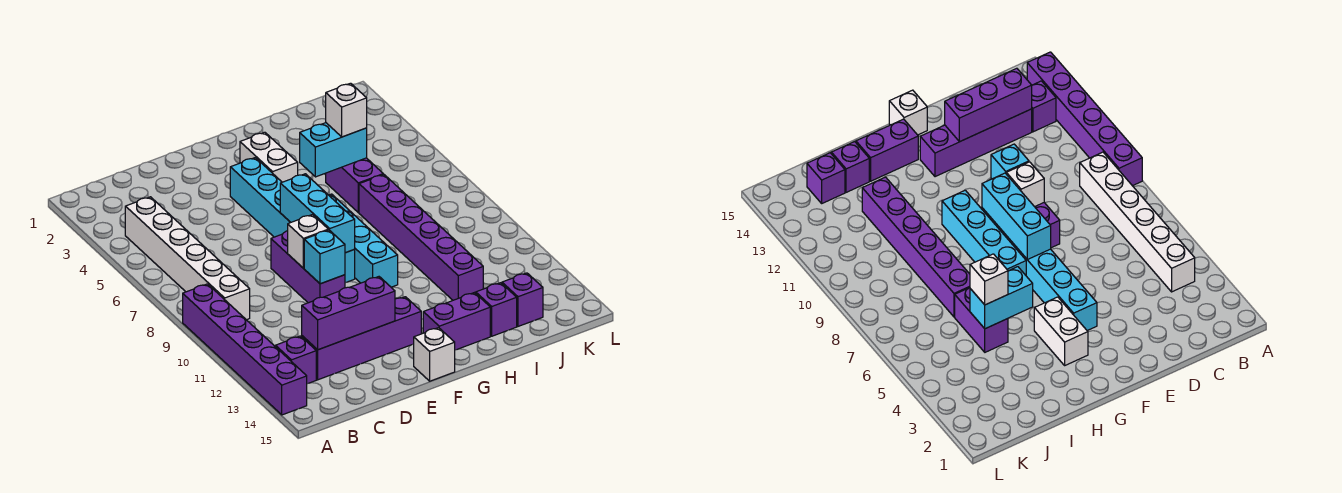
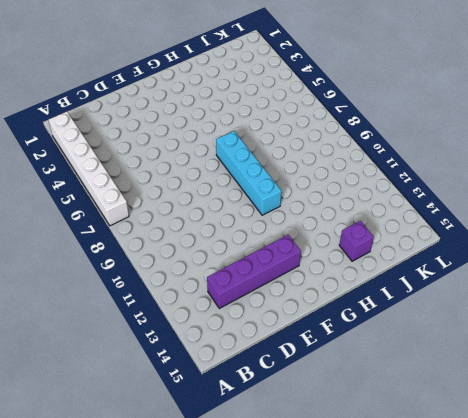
white 1x6 brick [48,112,129,226] -> white 1x6 brick moved to [125,197,250,320]
none -> purple 1x6 brick [183,284,307,415]
none -> purple 1x1 brick [276,336,316,384]
none -> purple 1x3 brick [271,231,345,303]

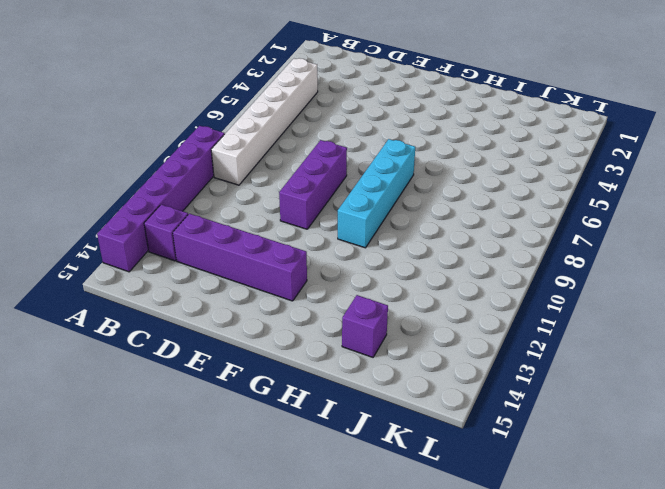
none -> cyan 1x6 brick [230,158,355,283]
none -> white 1x1 brick [414,328,455,381]
none -> white 1x2 brick [240,132,298,182]

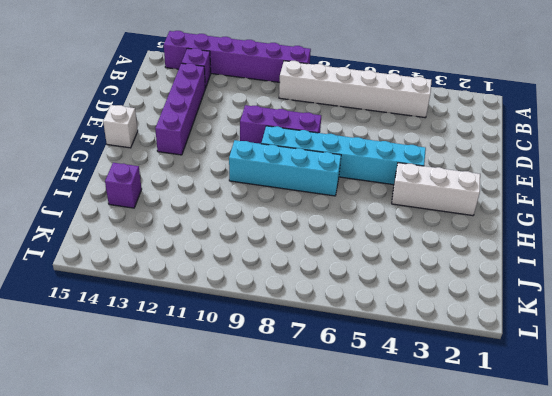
white 1x3 brick [392,163,480,216] -> white 1x2 brick [240,132,298,182]
none -> purple 1x2 brick [423,293,490,350]
none -> purple 1x2 brick [326,158,383,213]
none -> purple 1x6 brick [359,174,483,300]

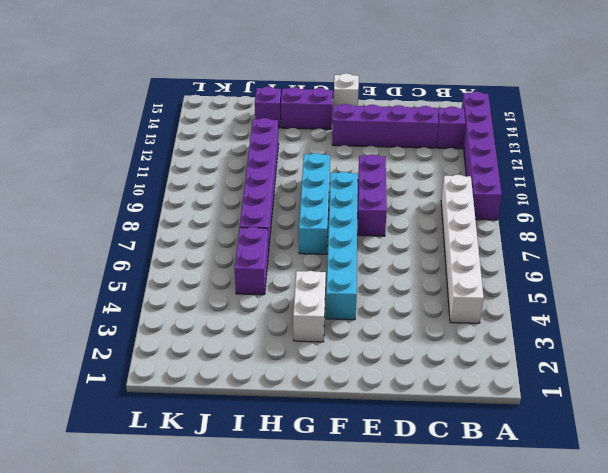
none -> purple 1x1 brick [502,273,543,326]
none -> purple 1x3 brick [302,277,395,350]
none -> white 1x1 brick [288,215,328,268]

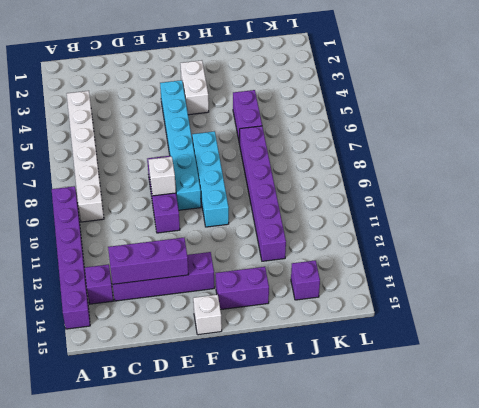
none -> purple 1x1 brick [476,283,517,336]
none -> cyan 1x1 brick [304,230,345,284]
none -> cyan 1x3 brick [280,174,355,253]

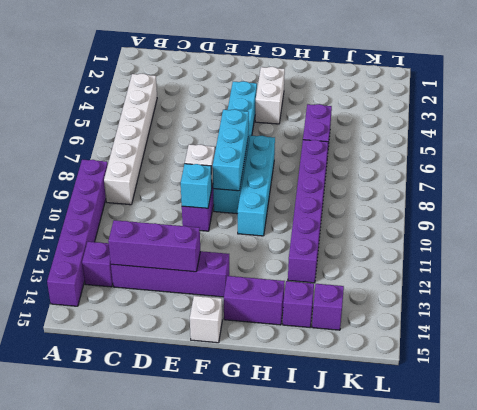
none -> cyan 1x2 brick [300,123,367,177]
none -> white 1x1 brick [326,83,367,137]

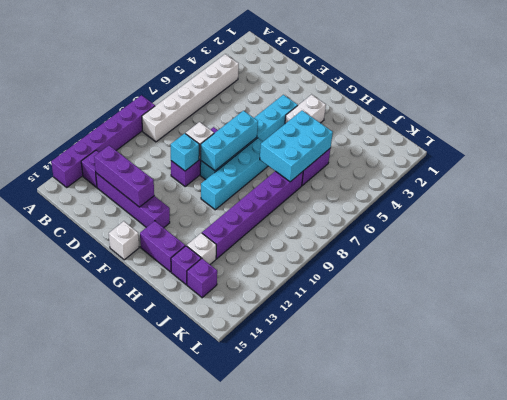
cyan 2x3 brick [260,111,333,182] -> cyan 1x2 brick [300,123,367,177]
white 1x1 brick [187,233,216,264] -> white 1x1 brick moved to [326,83,367,137]

